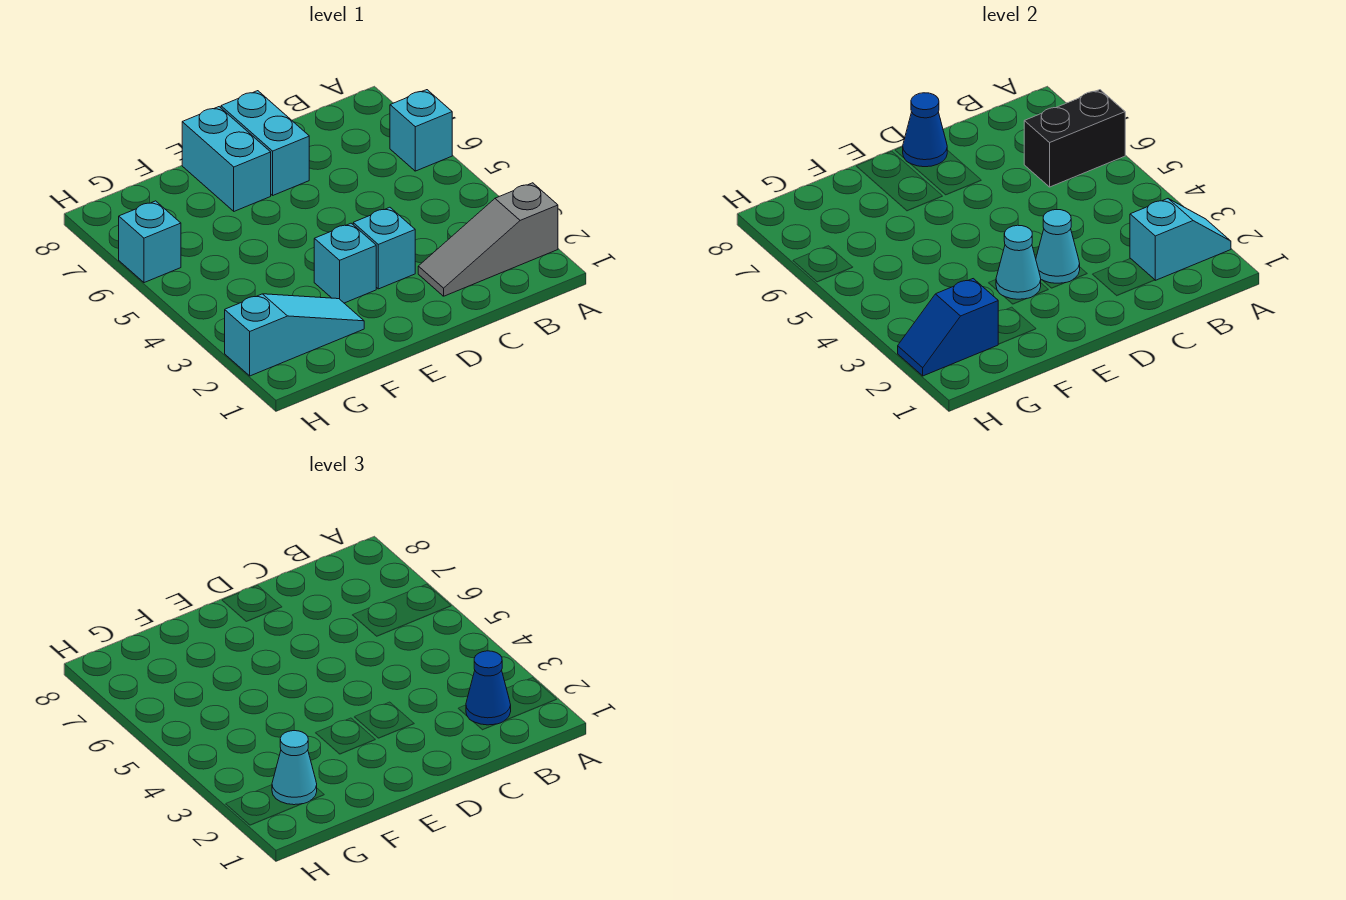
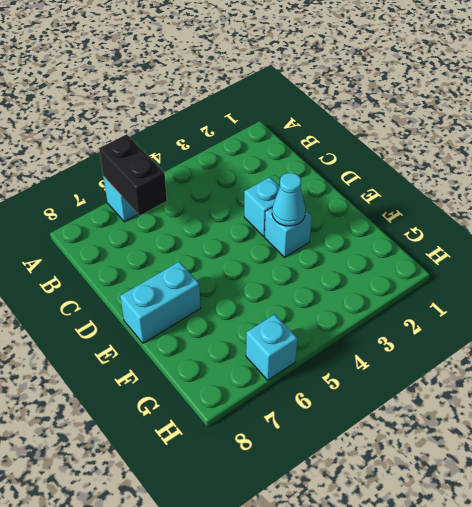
none -> grey 1x3 slope [418,183,558,296]
none -> cyan 1x2 brick [221,91,309,195]
none -> cyan 1x3 slope [225,294,364,376]

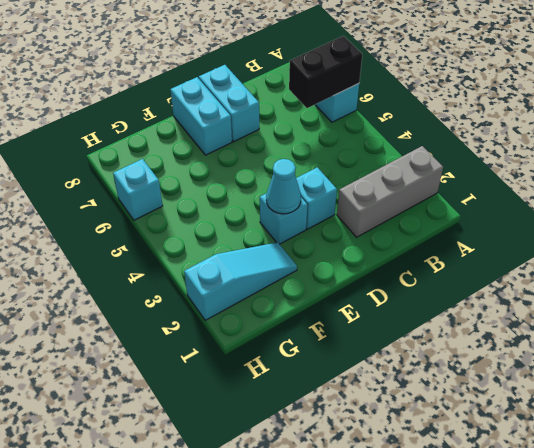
grey 1x3 brick [337,146,443,237] -> grey 1x3 slope [418,183,558,296]
none -> cyan 1x2 slope [1130,199,1231,280]
none -> cyan 1x1 cone [1036,210,1080,283]
none -> blue 1x1 cone [903,93,947,167]

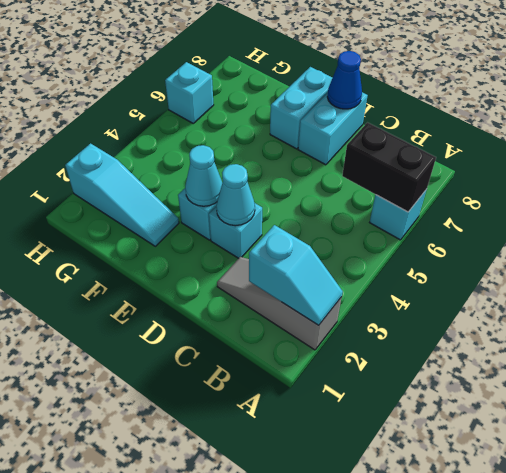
none -> blue 1x2 slope [898,279,998,376]
none -> blue 1x1 cone [466,651,511,725]
none -> cyan 1x1 cone [272,731,317,805]

